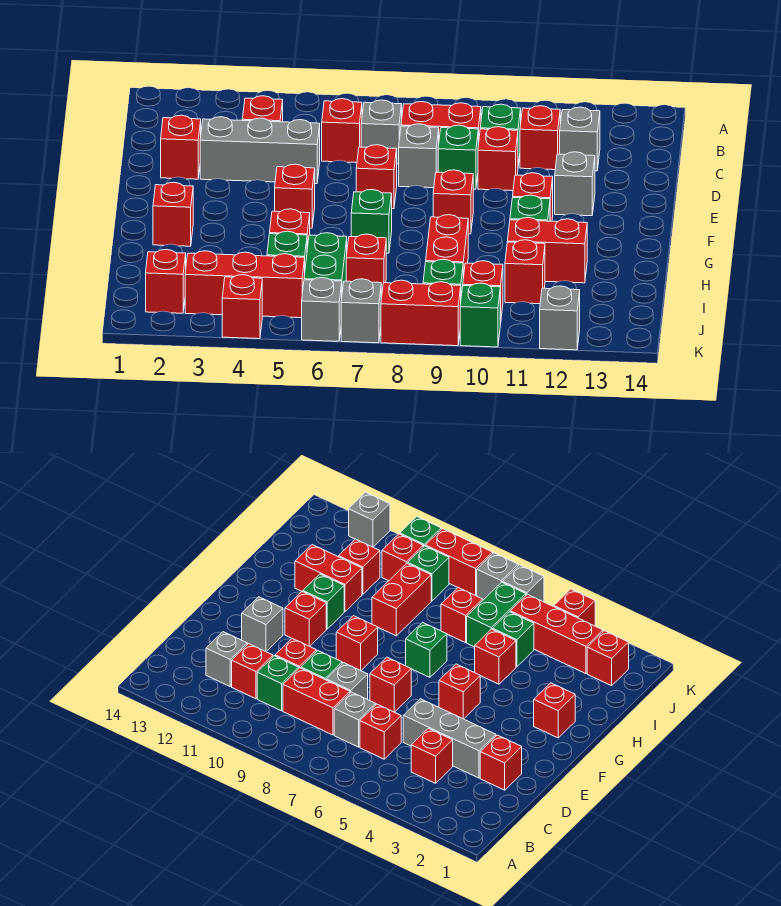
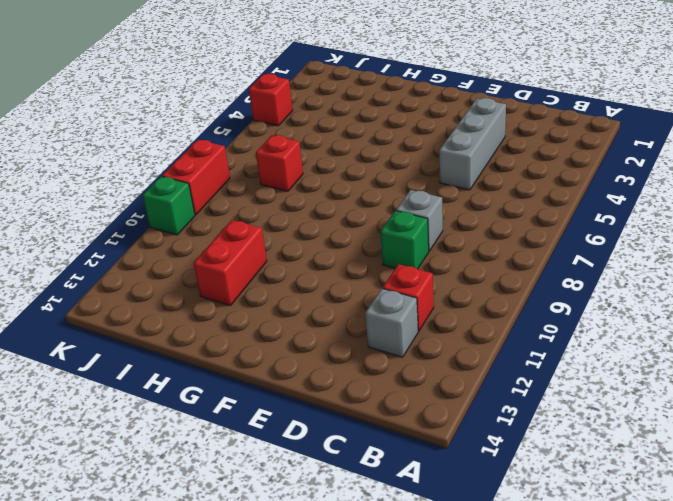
none -> red 1x1 brick [242,96,283,122]
none -> red 1x1 brick [322,99,362,163]
none -> grey 1x1 brick [361,100,402,164]
none -> red 1x2 brick [401,102,481,145]

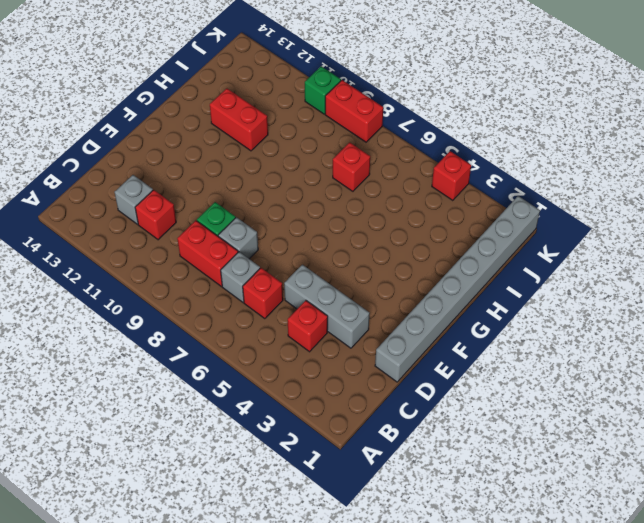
grey 1x8 brick [375,196,540,382] -> none
none -> green 1x1 brick [480,104,521,165]
none -> red 1x1 brick [161,115,201,179]
none -> red 1x1 brick [478,127,518,191]
none -> red 1x1 brick [356,145,397,209]

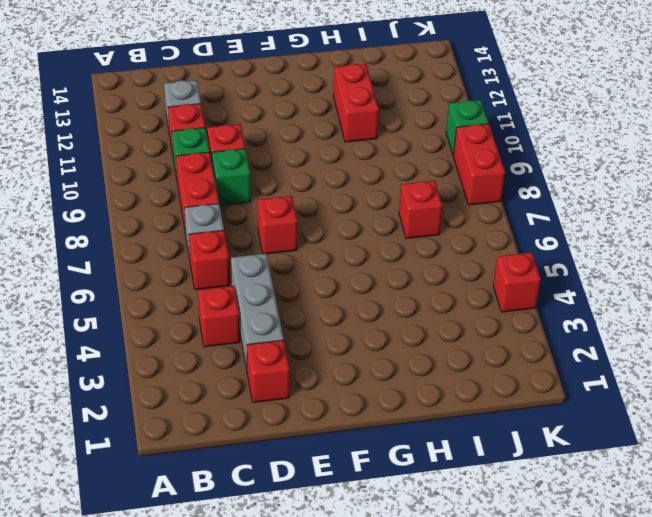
none -> grey 1x1 brick [399,124,439,188]
none -> grey 1x1 brick [555,152,595,216]
none -> red 1x1 brick [275,164,315,228]
none -> red 1x1 brick [433,170,473,234]

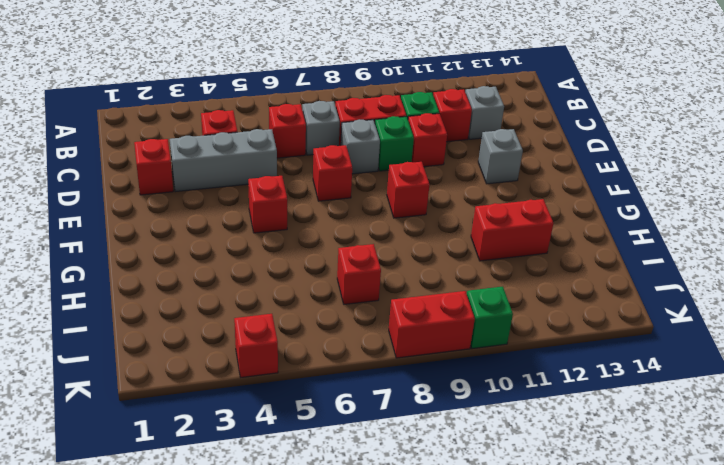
none -> red 1x1 brick [513,173,553,221]
none -> red 1x1 brick [153,182,193,246]
none -> green 1x1 brick [351,190,392,253]
none -> green 1x1 brick [510,195,550,221]

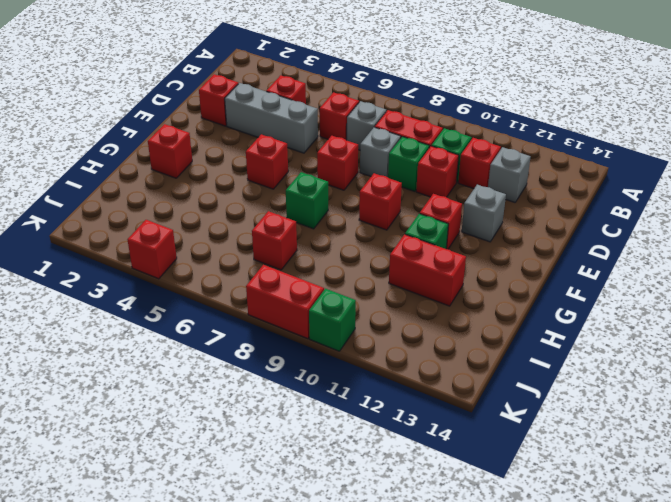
none -> red 1x1 brick [270,209,310,249]
none -> red 1x2 brick [426,215,468,278]
none -> green 1x1 brick [267,231,307,267]
none -> green 1x2 brick [304,233,347,292]

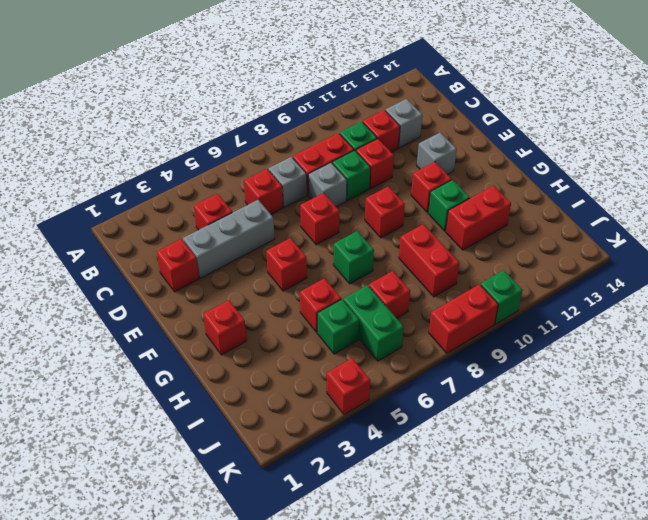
none -> red 1x1 brick [505,240,545,304]
none -> red 1x1 brick [146,249,186,313]
none -> red 1x3 brick [185,251,305,318]
none -> green 1x1 brick [423,259,463,296]

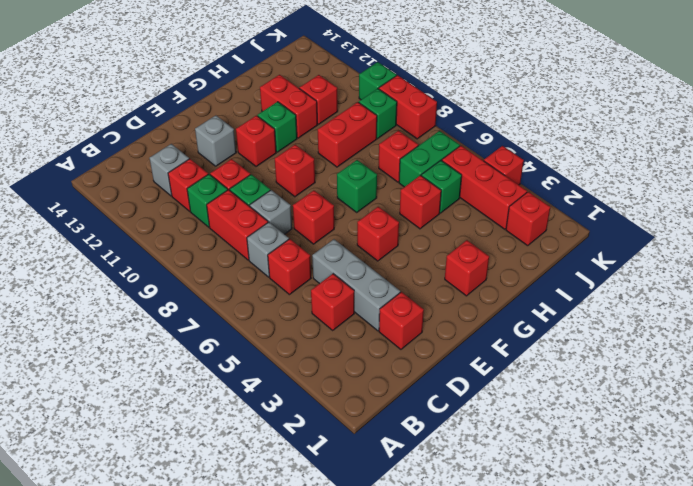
none -> red 1x1 brick [463,261,503,324]
none -> grey 1x1 brick [302,278,342,341]
none -> grey 1x1 brick [341,279,381,343]
none -> grey 1x1 brick [540,286,580,350]

